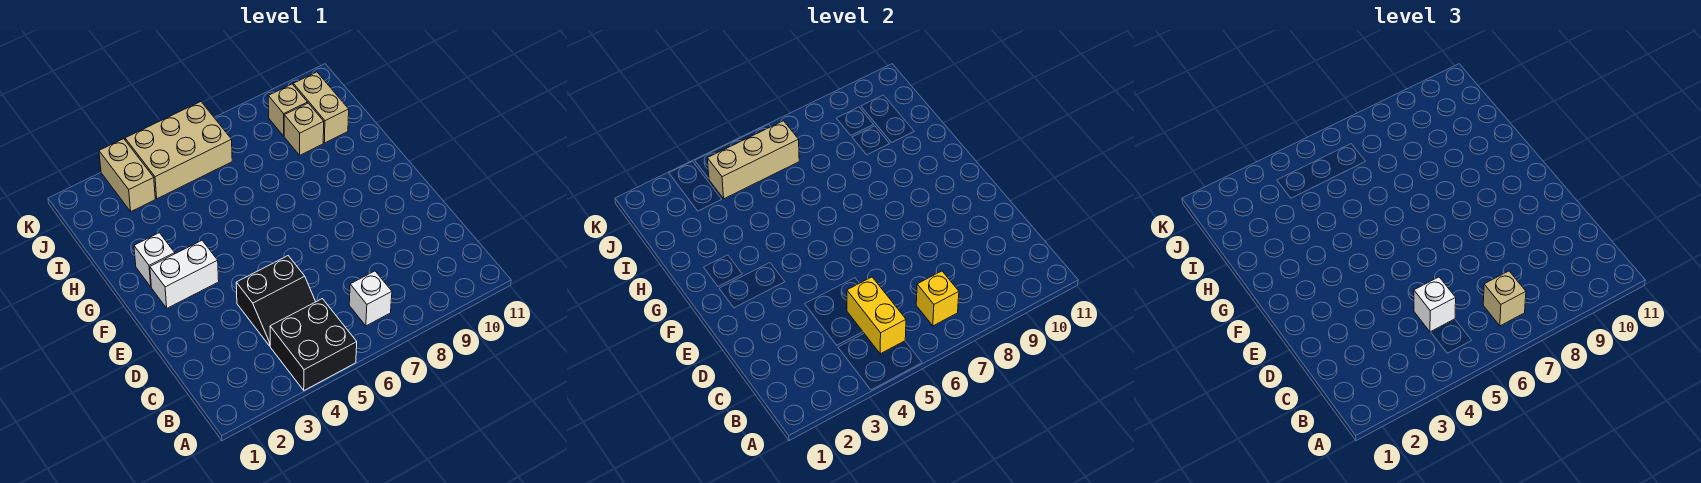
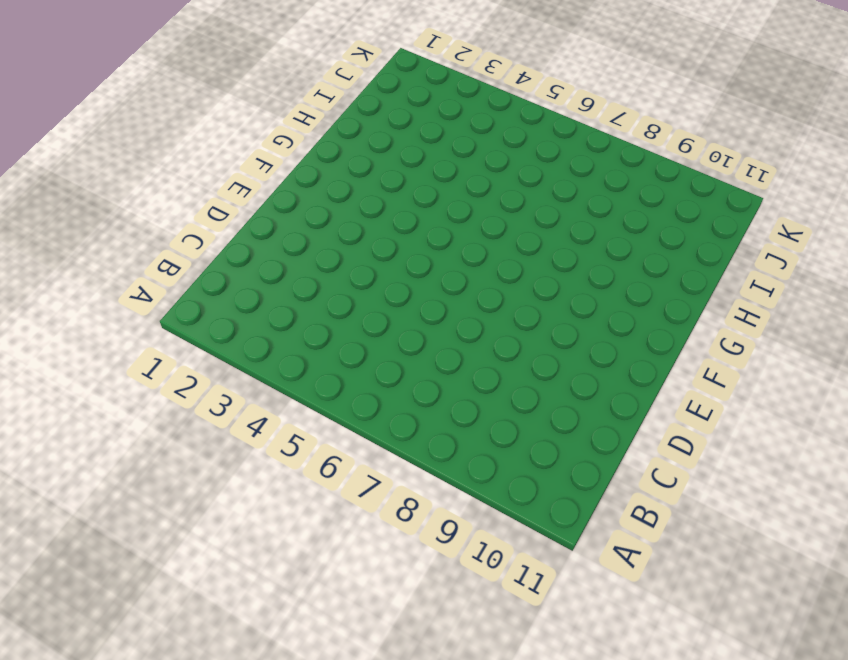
none -> black 2x2 brick [270,299,357,390]
none -> white 1x1 brick [349,271,392,326]
none -> black 2x2 slope [236,256,316,346]

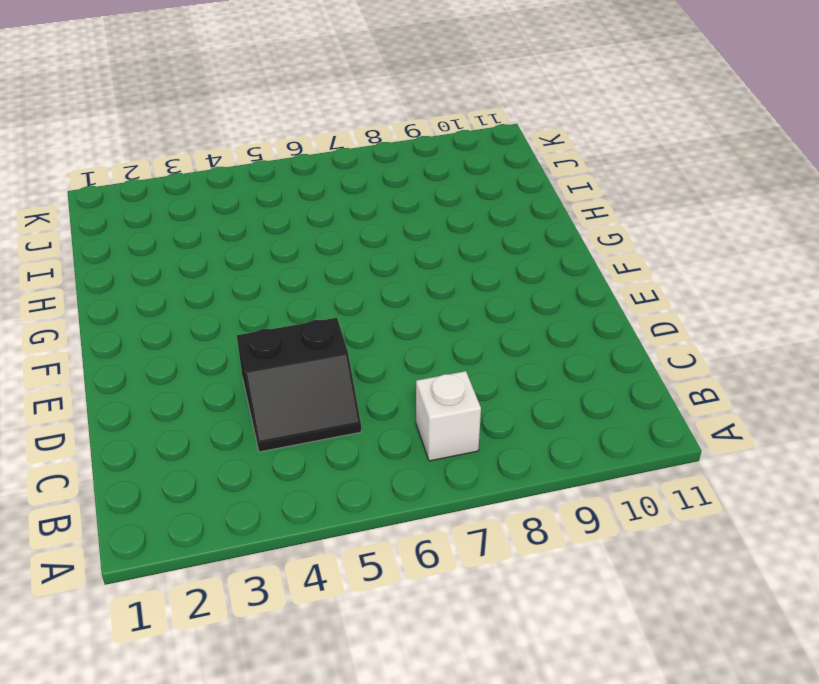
none -> black 2x2 brick [270,299,357,390]
none -> white 1x2 brick [150,241,219,308]
none -> white 1x1 brick [134,233,175,287]

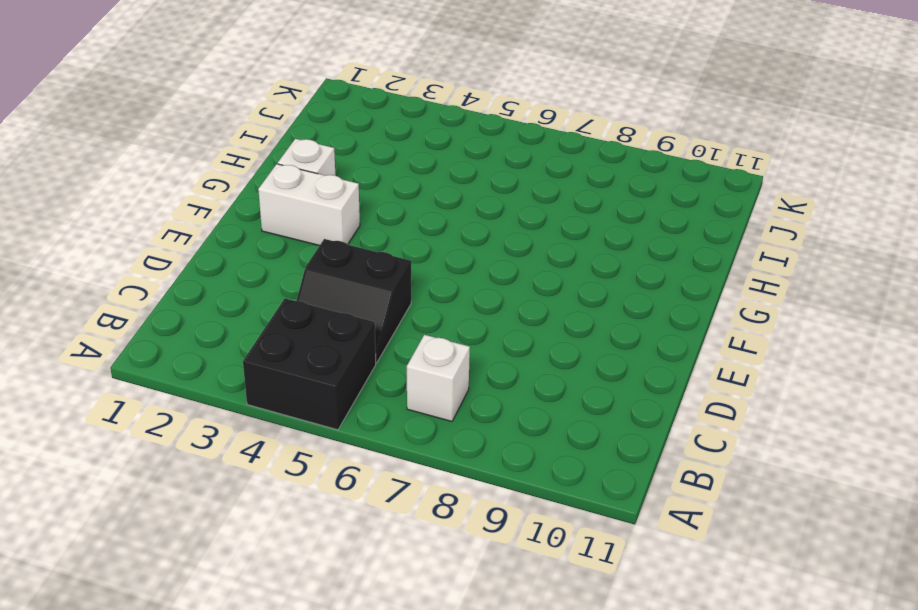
none -> tan 1x1 brick [284,103,324,155]
none -> tan 1x2 brick [293,72,349,143]
none -> tan 1x2 brick [99,139,155,211]

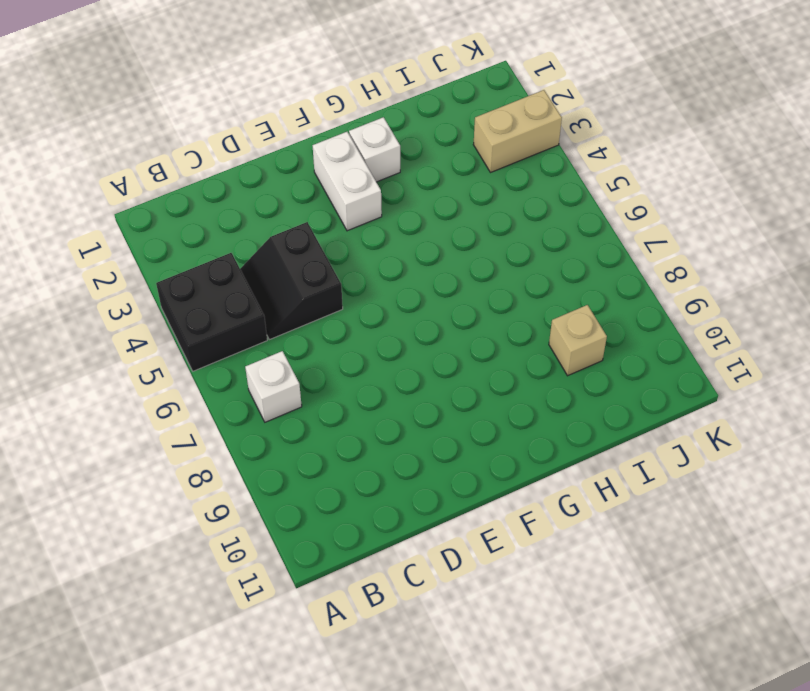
none -> tan 1x2 brick [293,72,349,143]
none -> tan 2x3 brick [125,102,232,199]
none -> tan 1x1 brick [268,84,307,136]

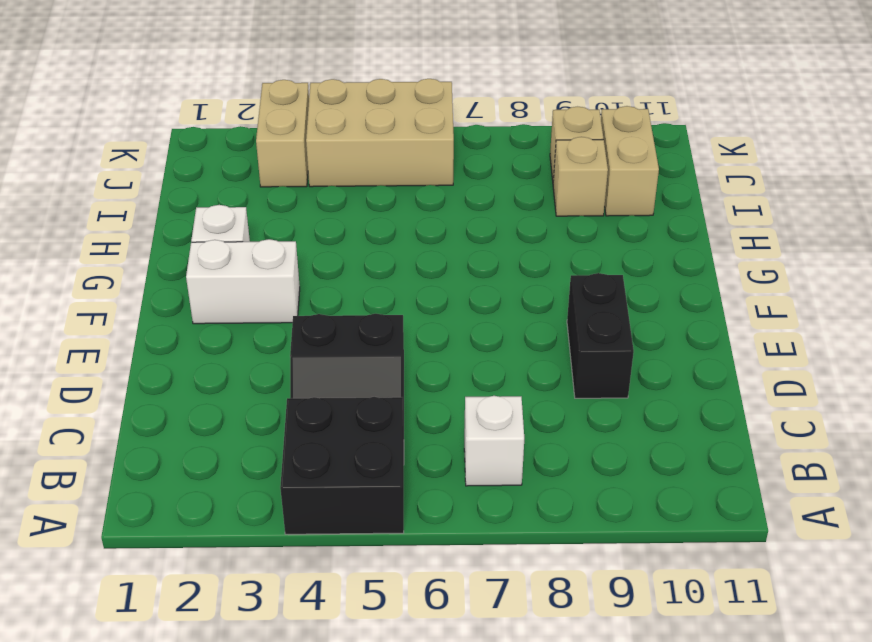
black 1x2 brick [567,273,634,398] -> none
none -> yellow 1x2 brick [847,277,906,354]
none -> yellow 1x1 brick [916,271,959,326]
none -> tan 1x3 brick [707,121,799,199]

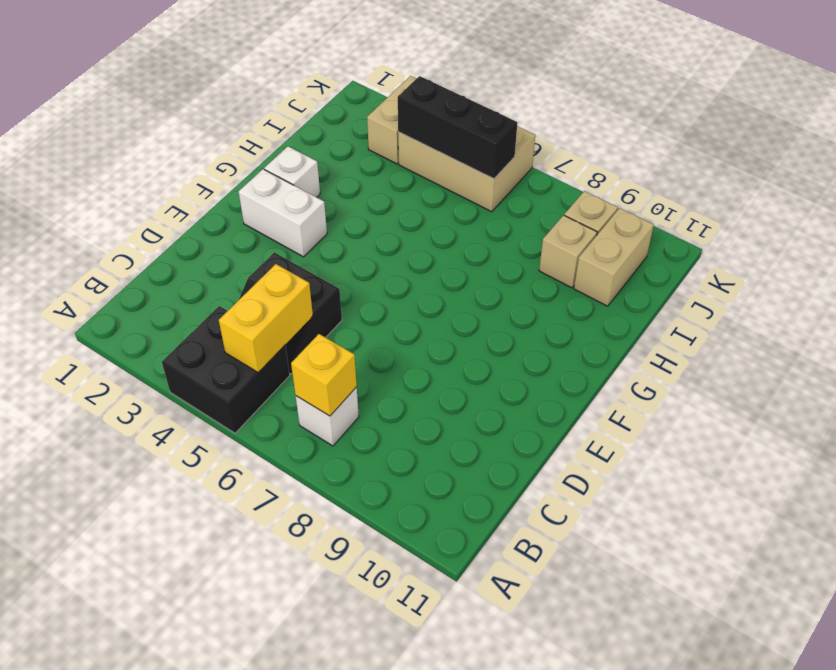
black 1x3 brick [398,76,518,179] -> tan 1x3 brick [707,121,799,199]
none -> tan 1x1 brick [1483,271,1526,326]
none -> white 1x1 brick [1414,277,1456,332]

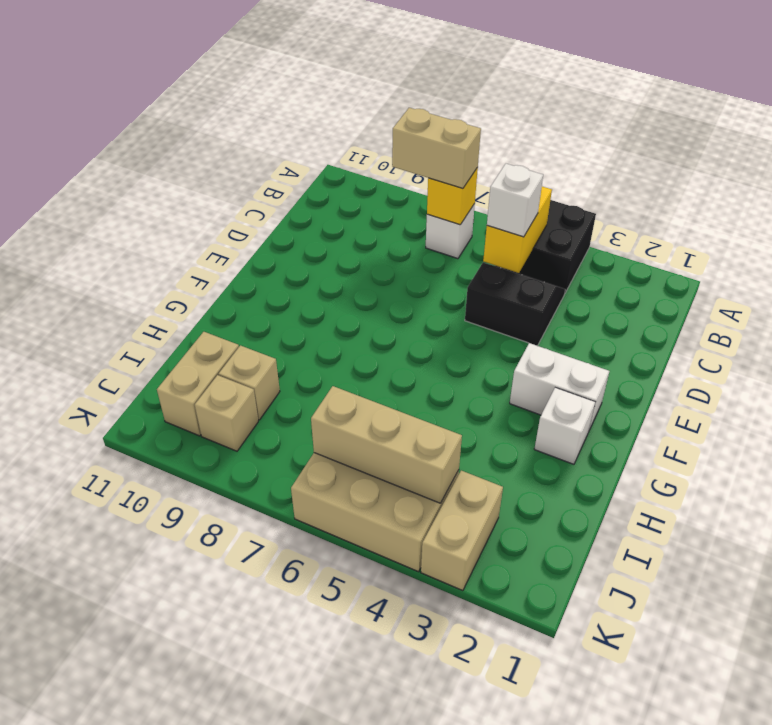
tan 1x2 brick [392,108,481,189] -> tan 1x1 brick [1483,271,1526,326]

